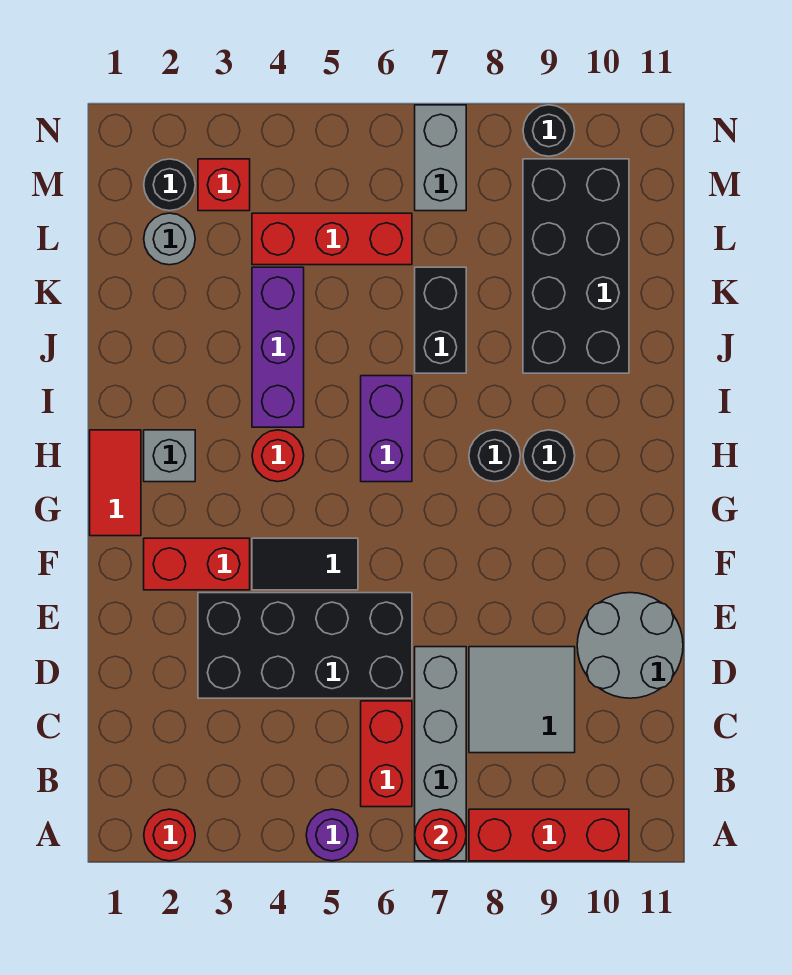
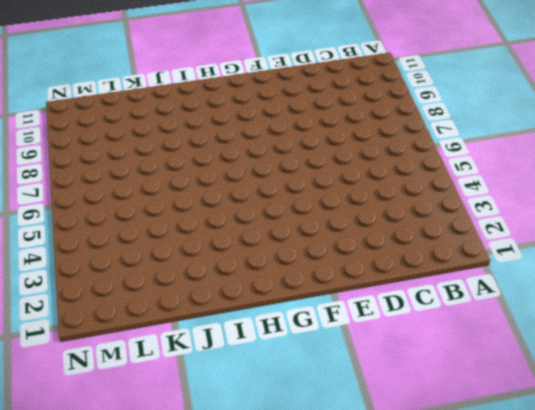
none -> red 1x1 round brick [144,809,195,861]
none -> purple 1x1 round brick [306,809,358,861]
none -> grey 1x4 brick [415,647,466,861]

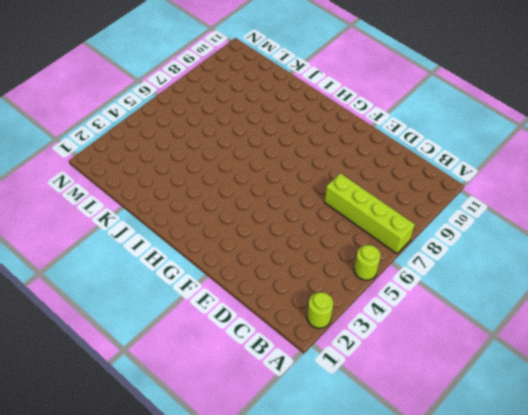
lime 1x1 round brick [307,292,333,328] -> red 1x1 round brick [144,809,195,861]
lime 1x1 round brick [354,245,381,280] -> purple 1x1 round brick [306,809,358,861]
lime 1x4 brick [324,173,415,254] -> grey 1x4 brick [415,647,466,861]
none -> red 1x3 brick [469,809,629,861]
none -> red 1x2 brick [361,701,412,807]
none -> grey 2x2 tile [469,647,575,753]

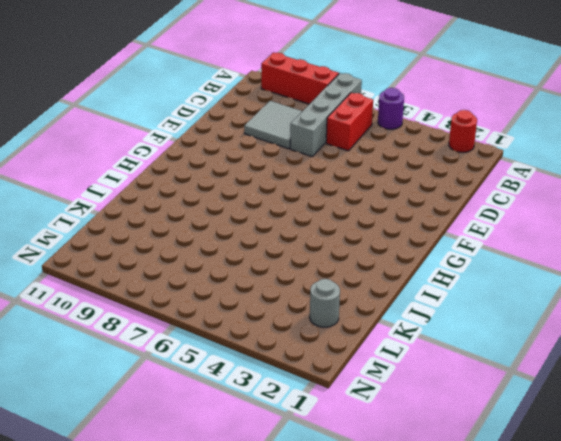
none -> black 2x4 brick [198,593,412,698]
none -> grey 2x2 round brick [577,593,683,698]
none -> red 1x2 brick [144,538,250,590]

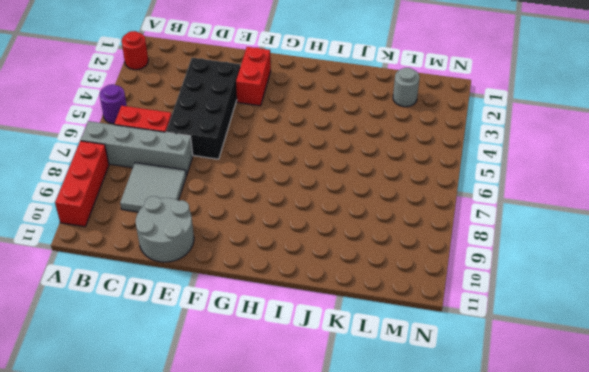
none -> black 1x2 tile [252,538,358,590]
none -> red 1x2 tile [90,430,141,536]
none -> grey 1x1 brick [144,430,195,482]

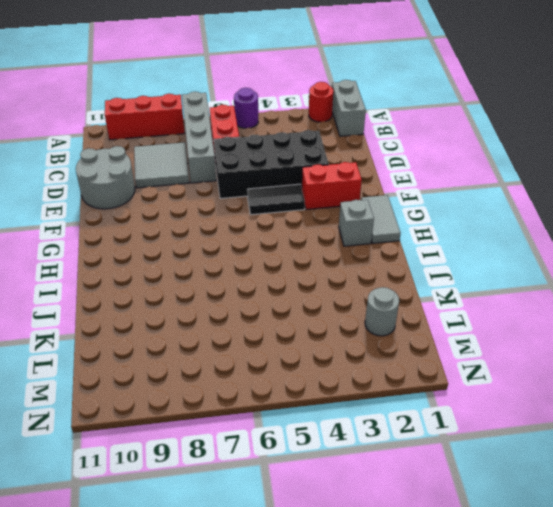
grey 1x2 brick [332,80,366,136] -> grey 1x2 brick moved to [415,105,466,211]
grey 1x2 tile [361,195,401,243] -> red 1x2 tile [90,430,141,536]
none -> red 1x1 round brick [252,430,304,482]
none -> purple 1x2 brick [361,376,412,482]
none -> black 1x1 round brick [469,430,520,482]

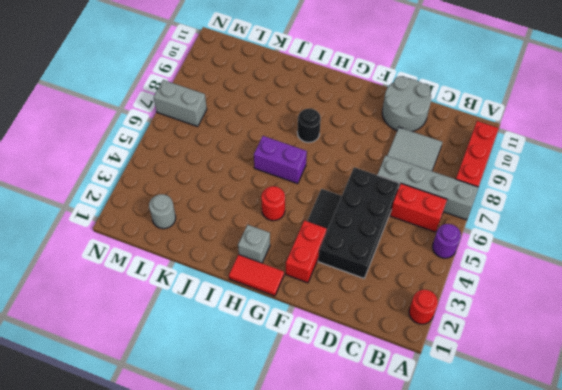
none -> black 1x1 round brick [523,430,575,482]
none -> purple 1x3 brick [252,267,304,427]
none -> black 1x2 brick [415,267,466,373]

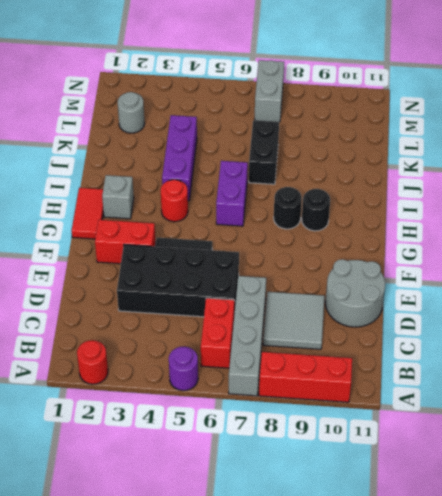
none -> black 2x4 brick [523,159,629,373]
none -> red 1x3 brick [252,213,412,265]
none -> black 1x1 round brick [144,159,195,211]

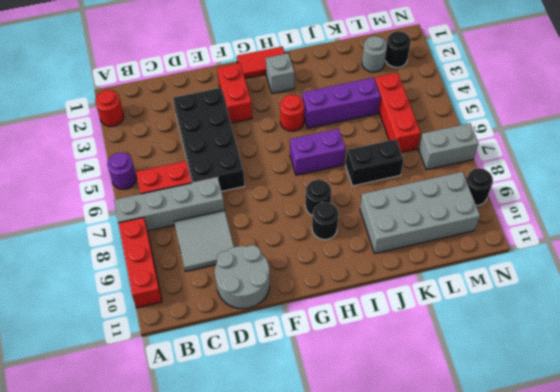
grey 2x4 brick [360,172,480,253] -> black 2x4 brick [523,159,629,373]
none -> black 1x2 tile [252,538,358,590]
none -> red 1x1 brick [198,159,250,211]
none -> red 1x1 round brick [415,809,466,861]

